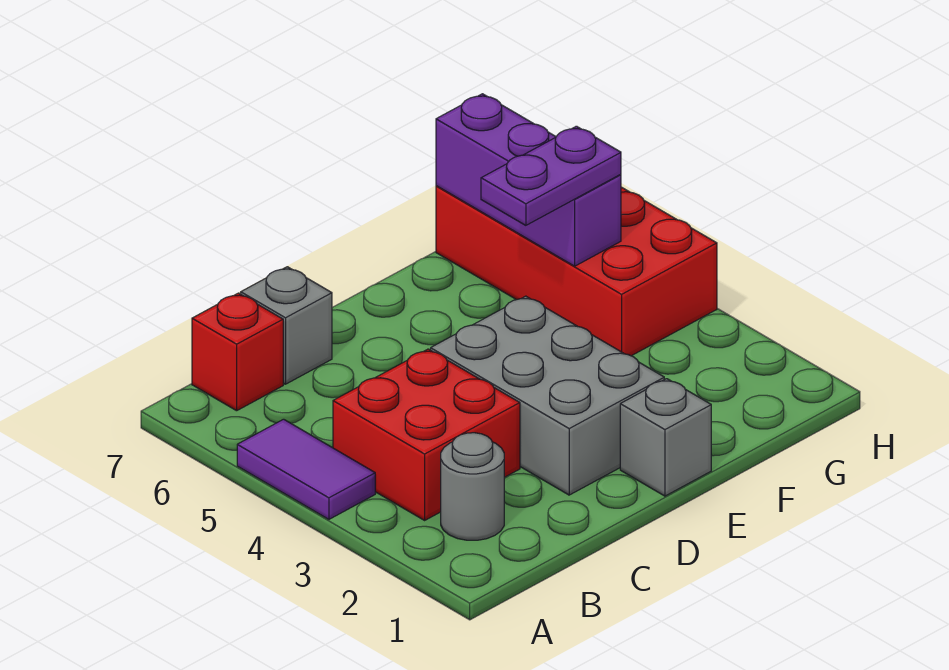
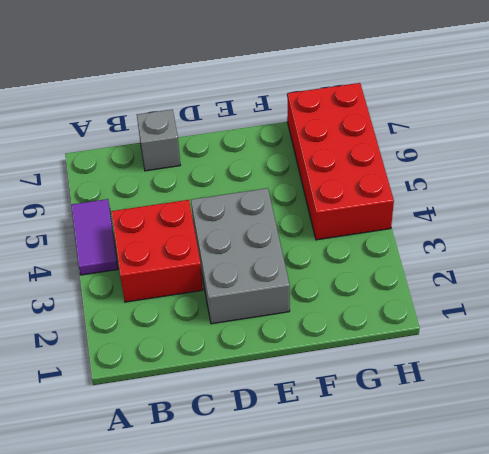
none -> grey 1x1 round brick [441,433,504,540]
none -> red 1x1 brick [192,293,283,411]

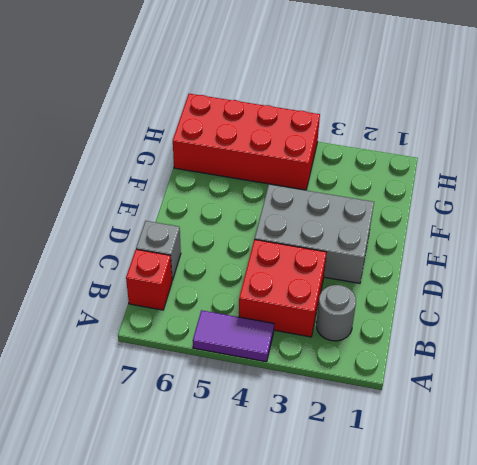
none -> grey 1x1 brick [620,379,711,496]
none -> purple 1x3 brick [436,94,621,266]

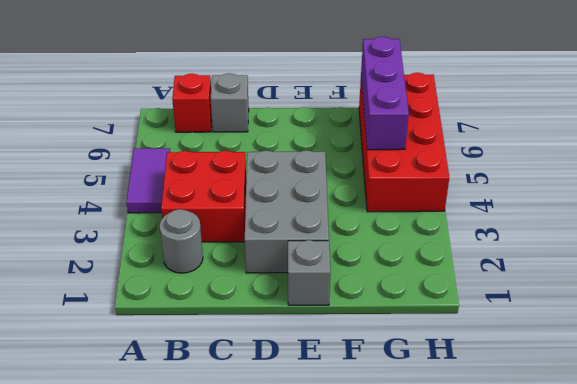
none -> purple 1x2 plate [481,126,621,225]

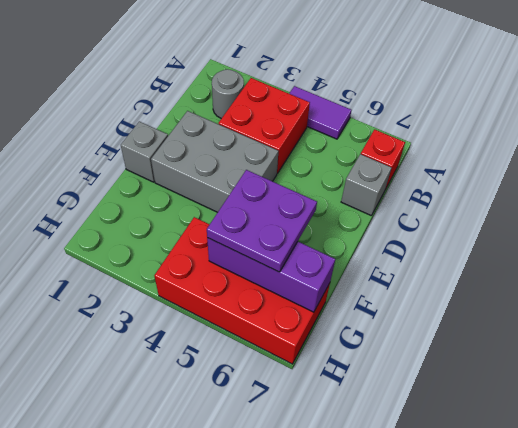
purple 2x2 plate [207,170,317,272] -> purple 1x2 plate [481,126,621,225]

